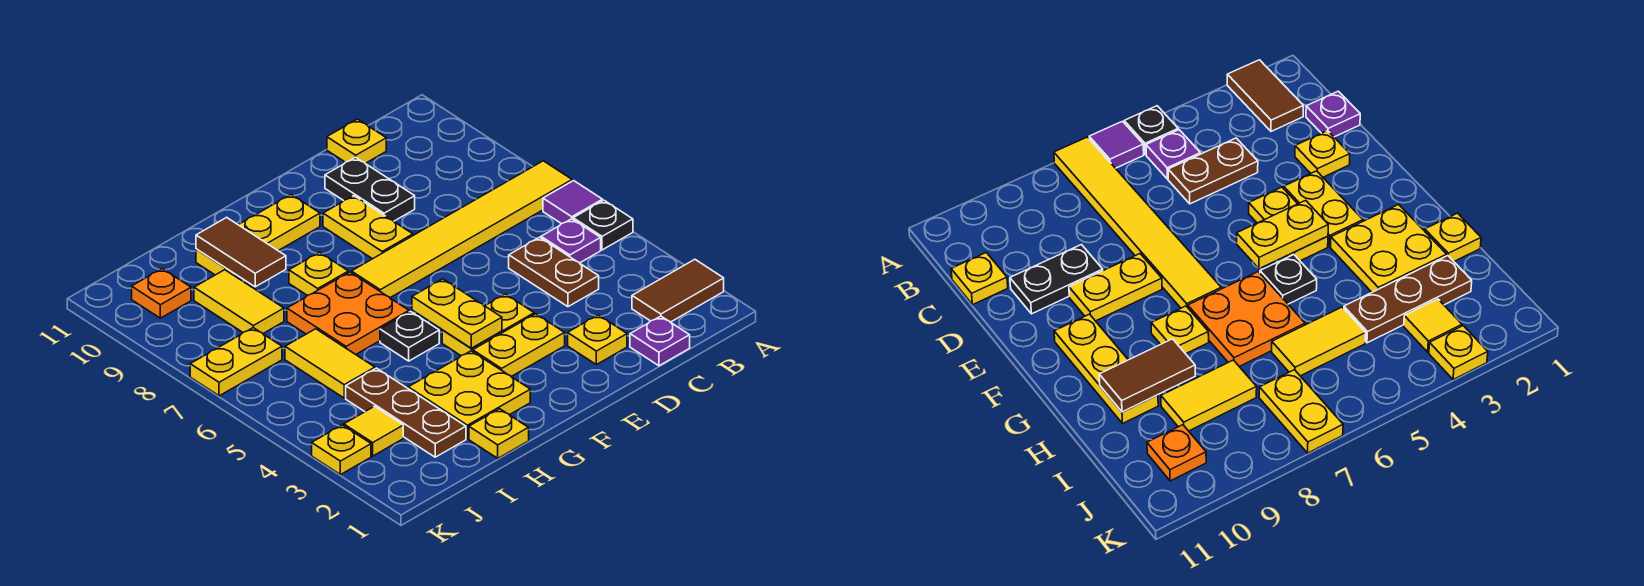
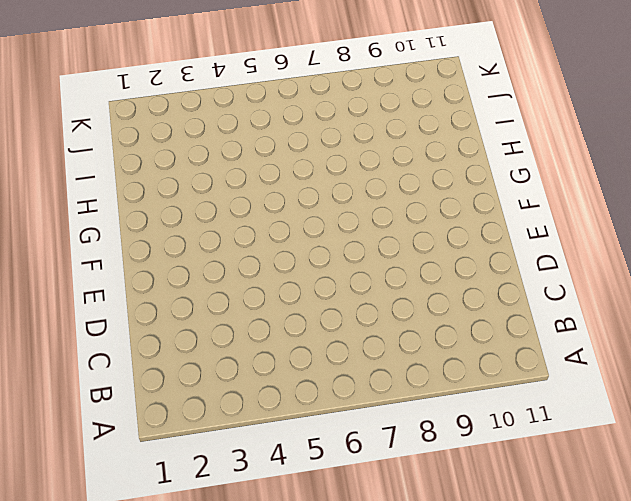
none -> brown 1x2 tile [632,259,724,322]
none -> black 1x1 plate [573,200,633,250]
none -> purple 1x1 tile [543,181,603,224]

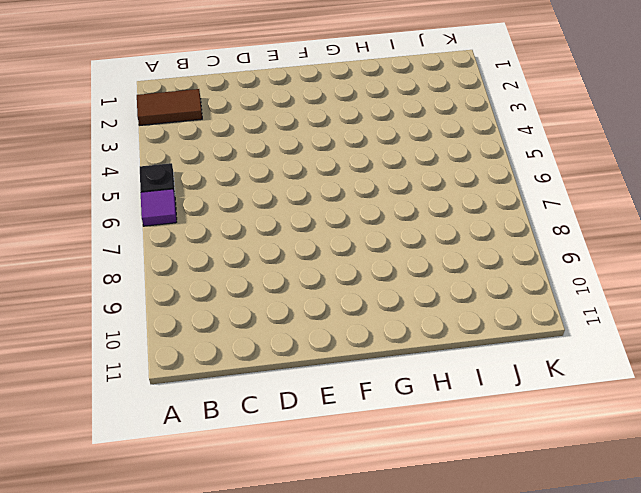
none -> yellow 1x6 tile [351,161,572,298]
none -> purple 1x1 plate [541,219,601,263]
none -> purple 1x1 plate [630,316,690,366]

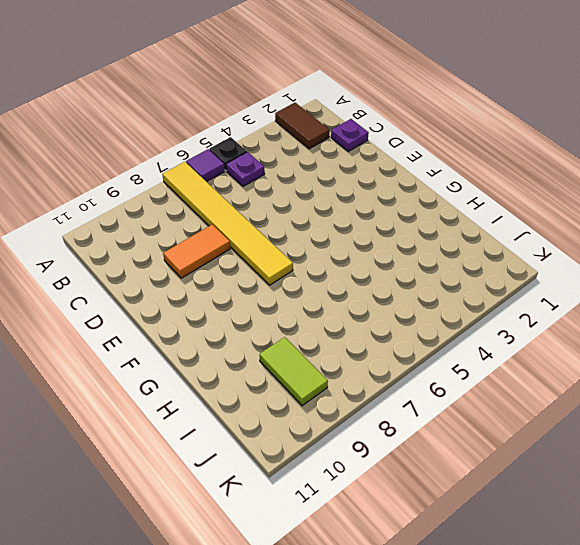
orange 1x2 tile [163,224,230,278] -> black 1x2 plate [325,157,415,221]
lime 1x2 tile [260,337,328,406] -> yellow 1x2 tile [194,270,284,333]
none -> brown 1x2 plate [509,237,599,307]
none -> yellow 1x1 plate [327,119,386,163]
none -> yellow 1x1 plate [568,315,627,365]

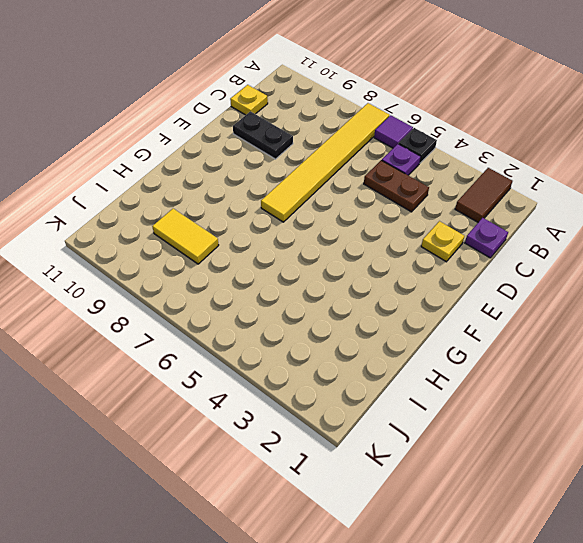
none -> yellow 1x2 plate [473,314,565,377]
none -> yellow 1x2 plate [442,294,534,355]
none -> yellow 1x2 plate [323,196,413,259]

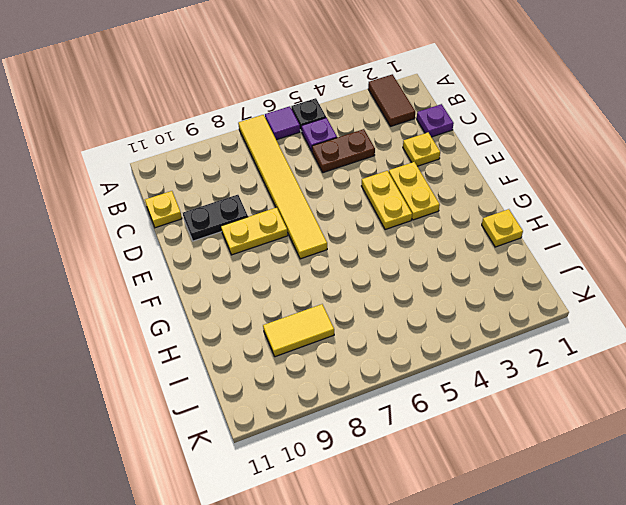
none -> yellow 1x3 plate [196,195,320,276]
none -> yellow 2x2 plate [408,351,530,439]
none -> black 1x1 plate [380,312,439,361]

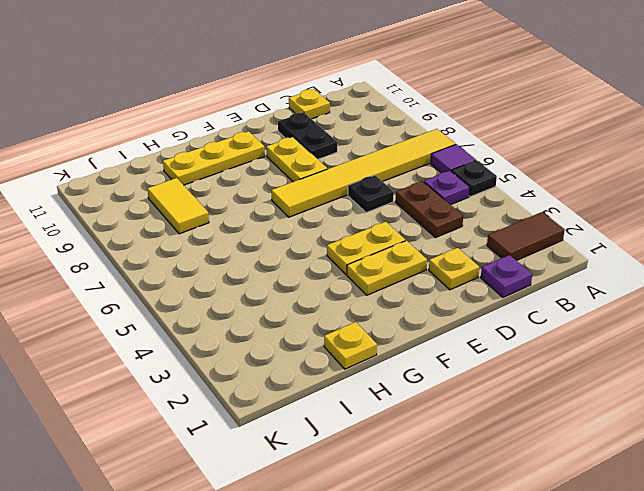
black 1x1 plate [348,175,394,213] -> black 1x1 plate moved to [380,312,439,361]
none -> yellow 2x2 plate [408,351,530,439]
none -> orange 2x2 plate [287,272,409,355]
none -> yellow 1x1 plate [289,252,348,295]

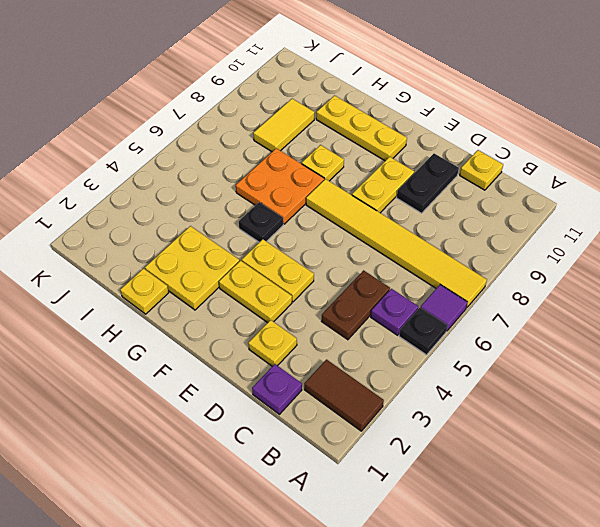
none -> brown 1x3 plate [346,368,466,457]
none -> yellow 1x2 tile [285,329,375,398]
none -> yellow 1x1 tile [344,407,403,456]

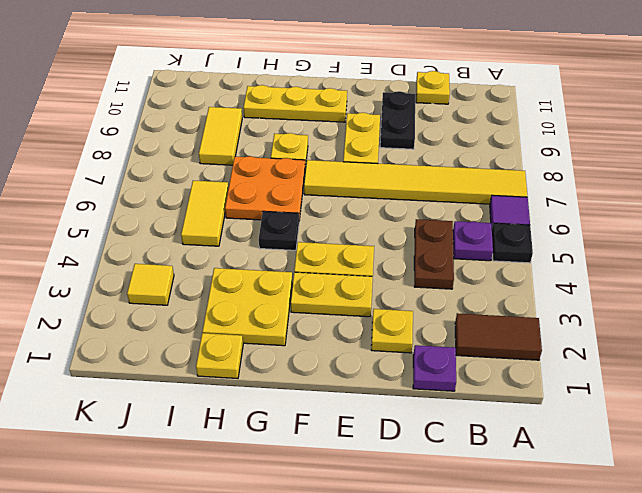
none -> brown 1x3 plate [346,368,466,457]
none -> yellow 1x2 plate [190,328,282,396]
none -> orange 1x1 plate [132,269,191,318]

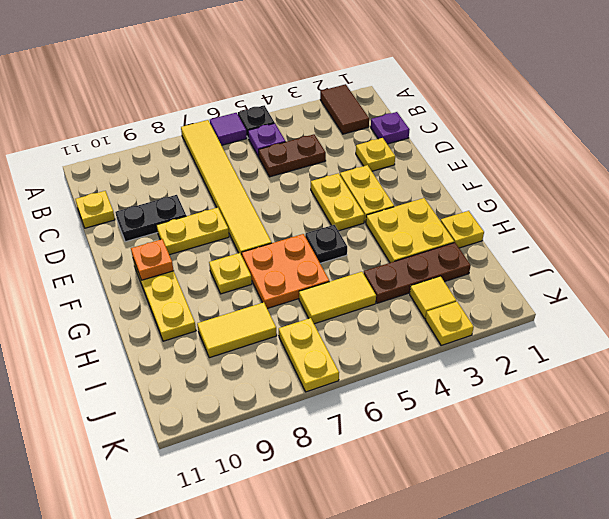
orange 1x1 plate [131,239,174,280] -> orange 1x1 plate moved to [132,269,191,318]
none -> yellow 1x2 plate [412,279,502,348]
none -> brown 1x2 tile [196,217,286,287]

